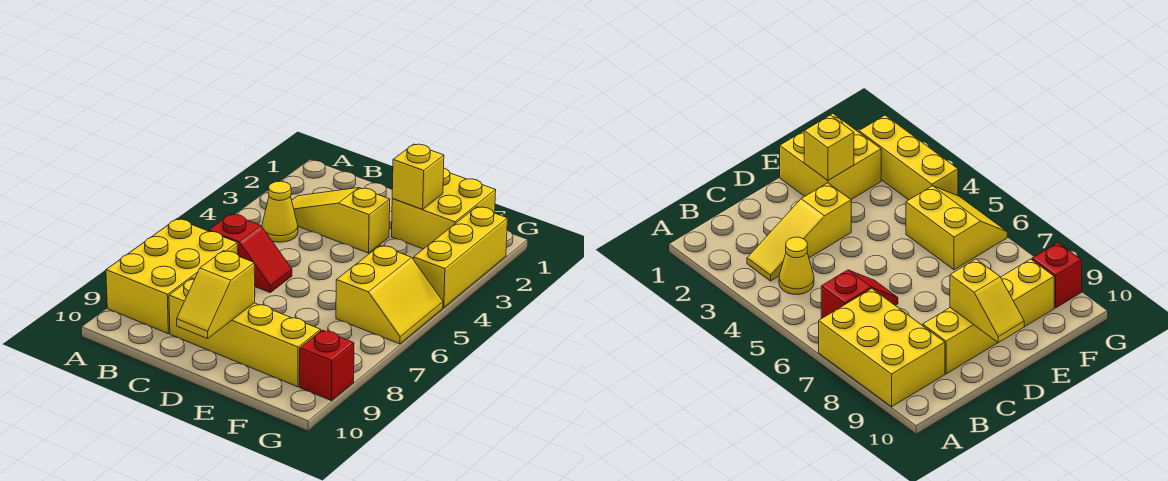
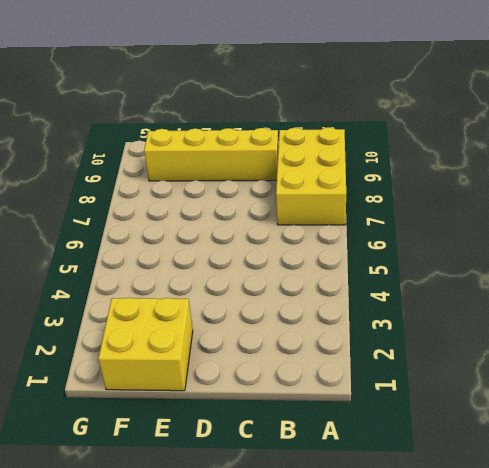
none -> yellow 1x3 slope [292,188,390,253]
none -> yellow 1x1 cone [262,181,298,242]

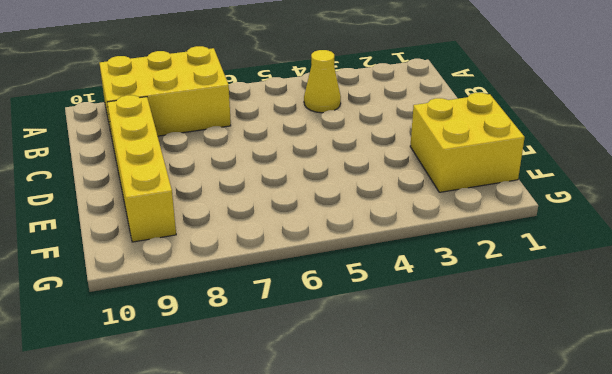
none -> yellow 1x3 slope [292,188,390,253]
none -> red 1x2 slope [209,214,292,292]

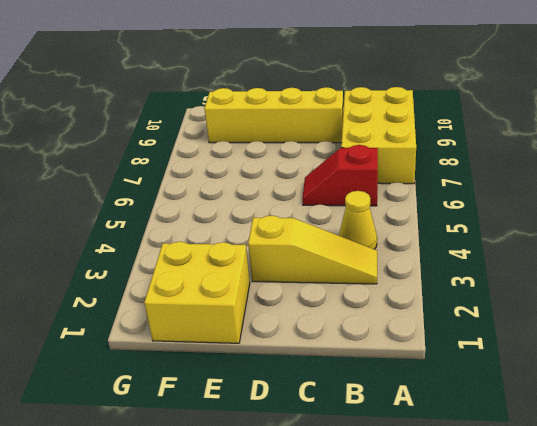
none -> yellow 2x2 slope [336,246,443,344]
none -> yellow 1x3 brick [414,207,507,308]

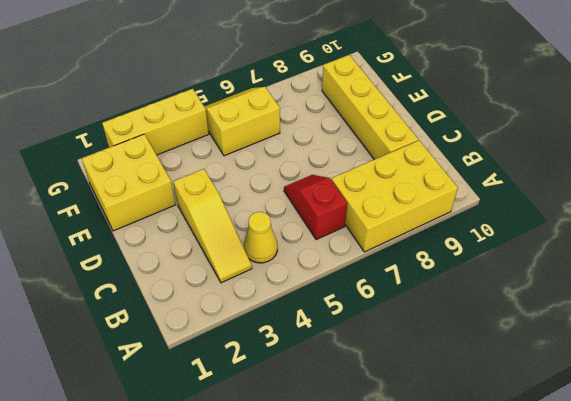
none -> red 1x1 brick [300,330,354,401]
none -> yellow 1x2 slope [177,251,255,339]

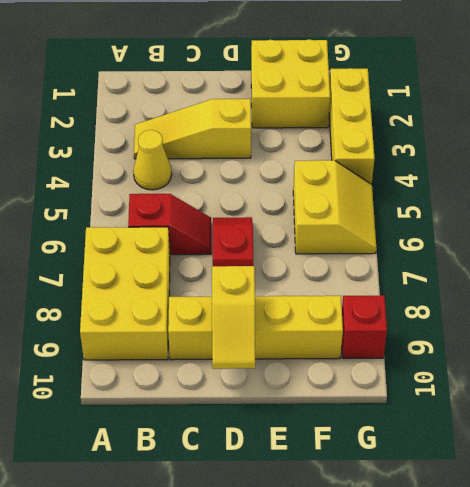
red 1x2 slope [213,217,253,266] -> none
none -> yellow 1x1 brick [392,144,444,210]

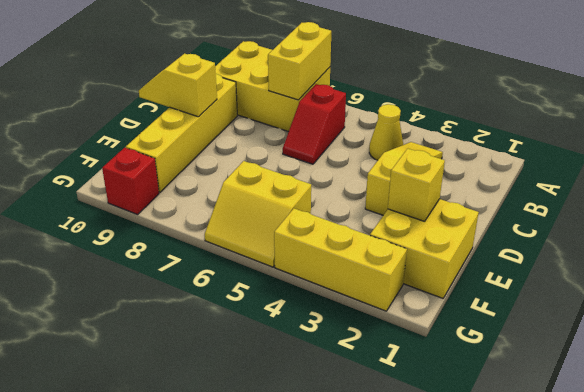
yellow 1x2 brick [268,22,331,100] -> none

